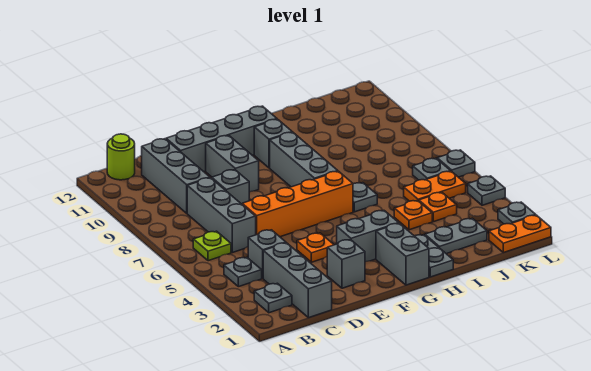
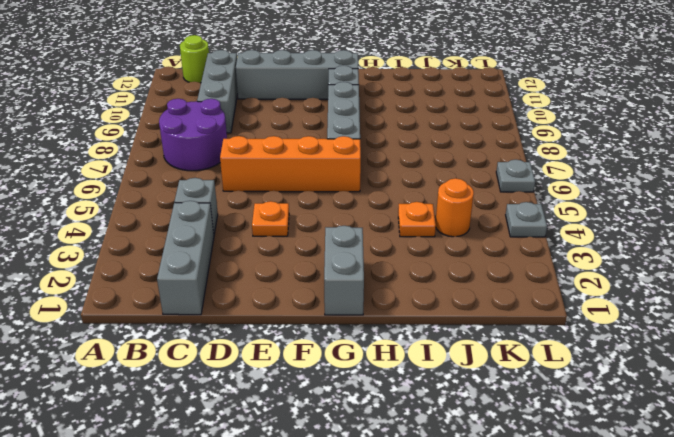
purple 2x2 round brick [159,99,227,171] -> grey 1x3 brick [187,178,256,253]
orange 1x1 round brick [435,178,474,237] -> orange 1x1 plate [419,192,457,222]
none -> grey 1x1 plate [254,283,292,313]
none -> grey 1x1 plate [224,257,262,287]
none -> lime 1x1 plate [193,231,231,261]

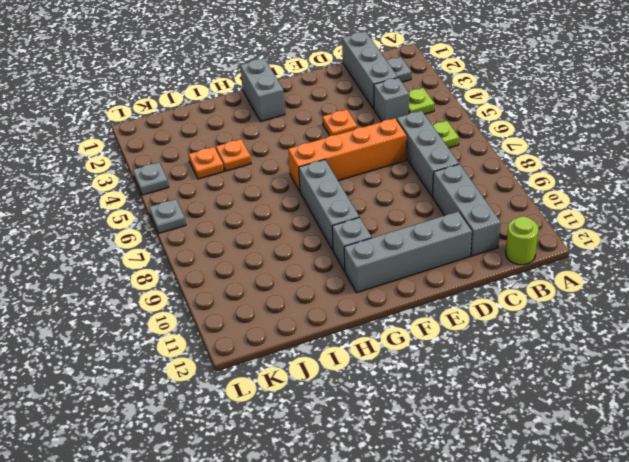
lime 1x1 plate [409,88,435,114] -> grey 1x1 plate [224,257,262,287]
none -> grey 1x1 brick [212,170,249,204]
none -> grey 1x1 brick [327,240,365,288]
none -> grey 1x2 brick [206,136,259,192]

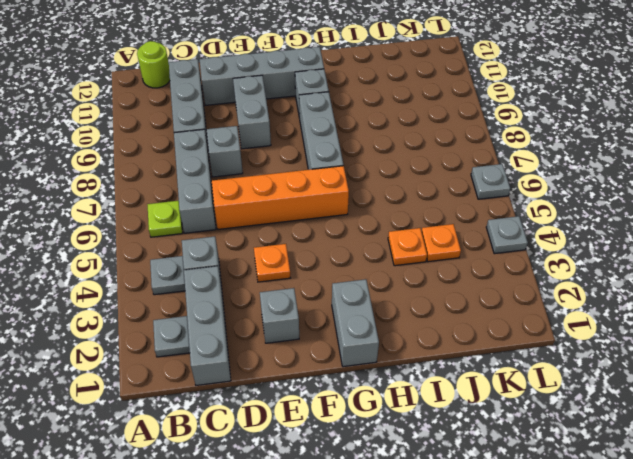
none -> grey 1x2 brick [337,210,399,262]
none -> grey 1x2 plate [415,235,453,277]
none -> grey 1x1 plate [353,183,377,212]

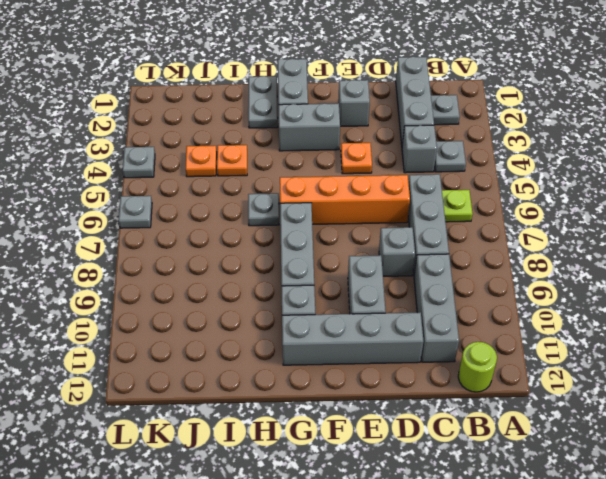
none -> grey 1x2 plate [425,218,487,254]
none -> orange 1x2 plate [404,171,466,201]
none -> orange 1x2 plate [489,215,551,253]

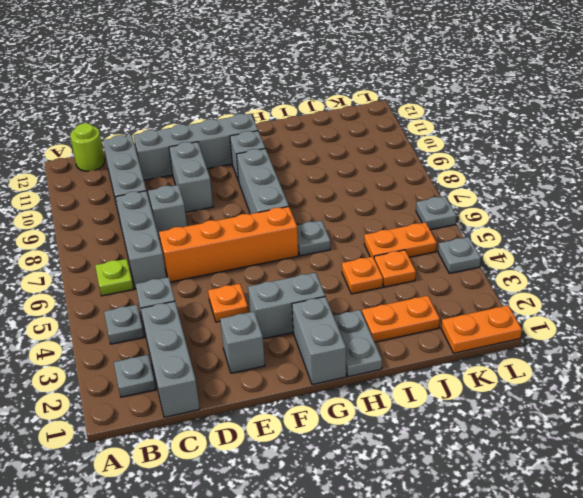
orange 1x2 plate [362,296,440,342] -> grey 1x2 plate [425,218,487,254]
none -> grey 1x1 plate [413,158,450,180]
none -> grey 1x1 plate [498,202,535,224]

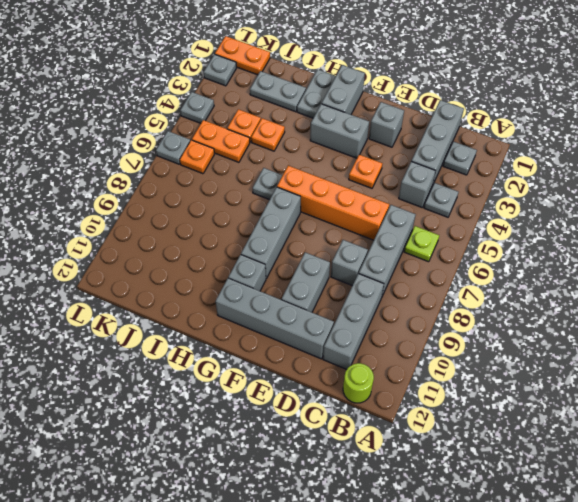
orange 1x1 plate [180,140,214,174] -> grey 1x1 plate [413,158,450,180]

